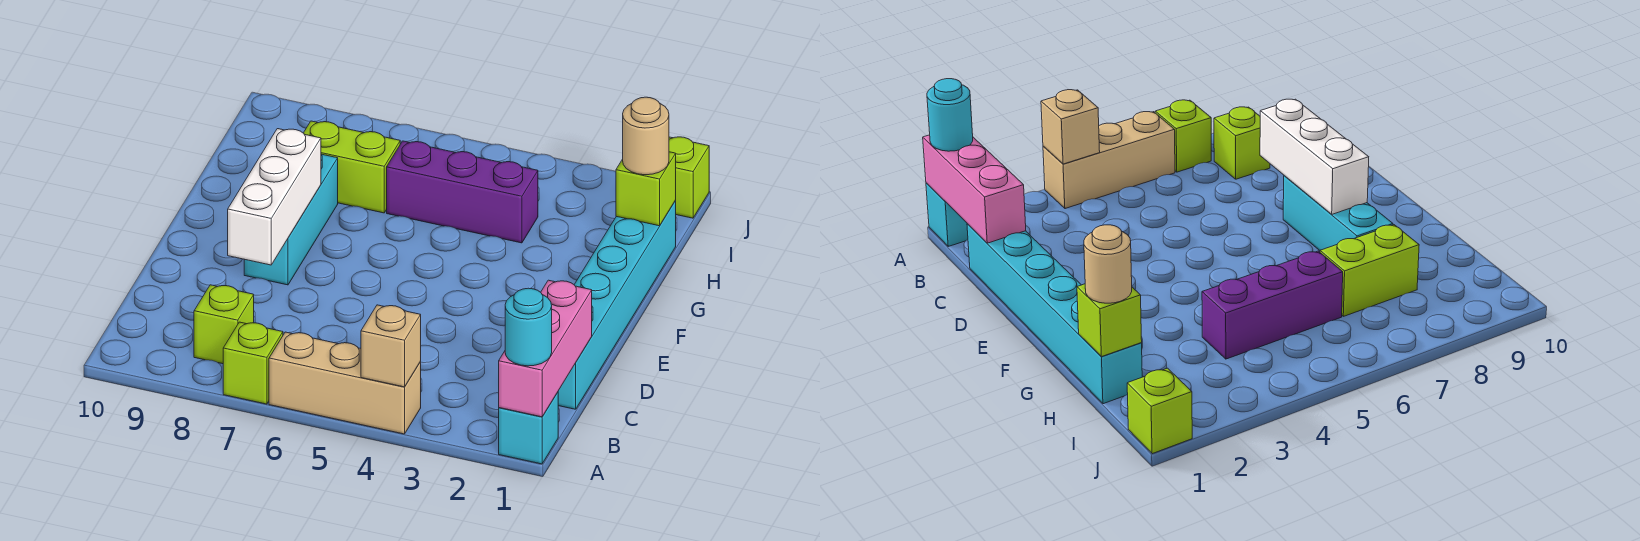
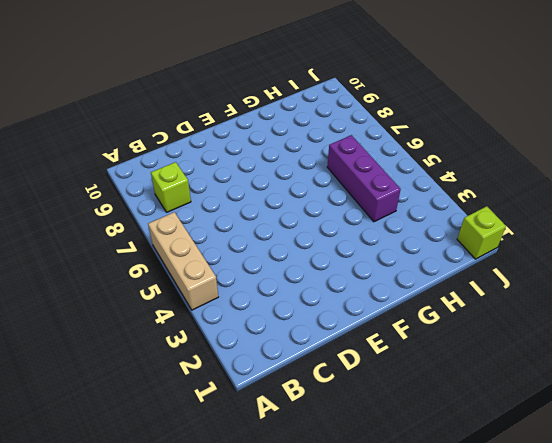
none -> cyan 1x1 brick [499,392,558,464]
none -> lime 1x1 brick [223,322,283,404]
none -> cyan 1x6 brick [558,201,676,409]

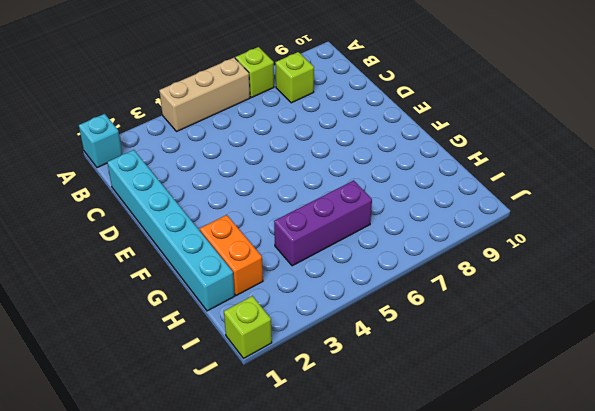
orange 1x2 brick [200,215,263,296] -> none
none -> cyan 1x3 brick [244,154,338,285]
none -> lime 1x2 brick [304,121,400,213]
none -> pink 1x3 brick [499,280,592,417]

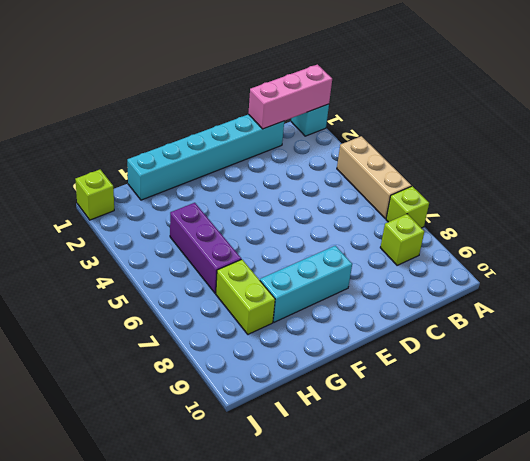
none -> tan 1x1 brick [361,305,421,387]
none -> white 1x3 brick [228,129,321,265]
none -> lime 1x1 brick [616,152,676,226]

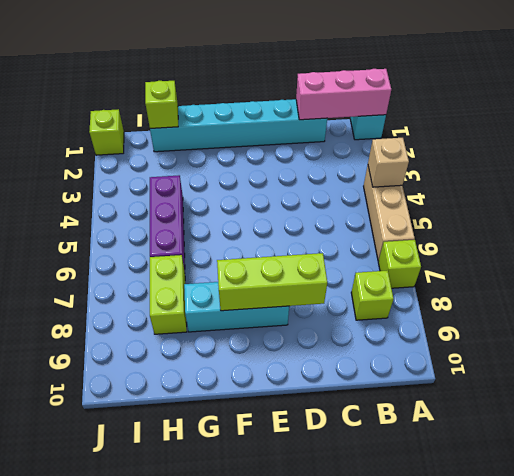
lime 1x3 brick [217,253,327,311] -> white 1x3 brick [228,129,321,265]
none -> cyan 1x1 round brick [505,288,552,366]
none -> tan 1x1 round brick [623,97,669,175]

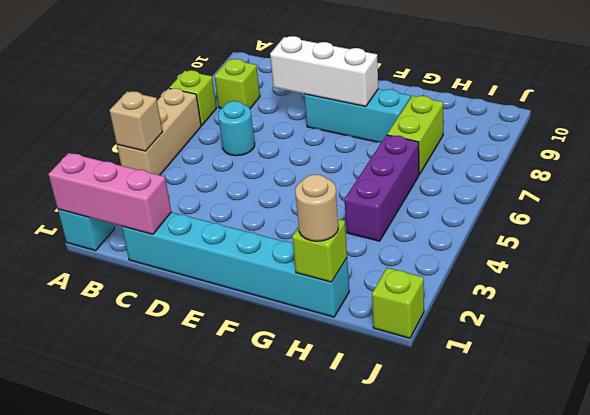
cyan 1x1 round brick [218,101,255,156] -> cyan 1x1 round brick moved to [505,288,552,366]

